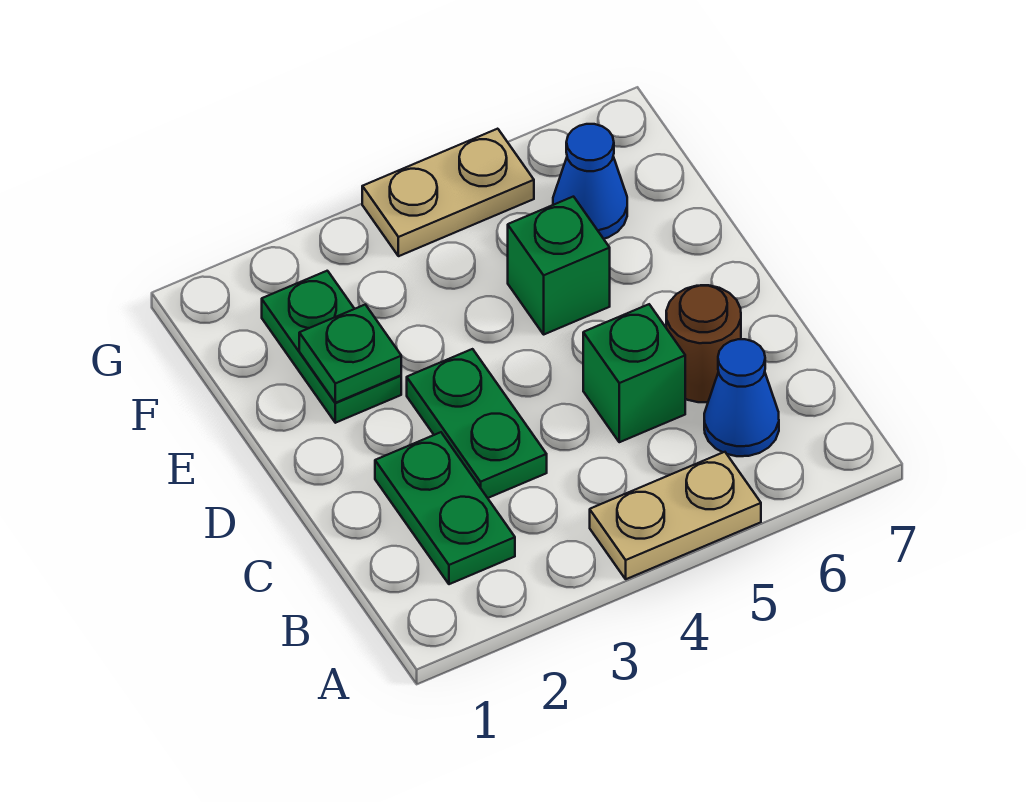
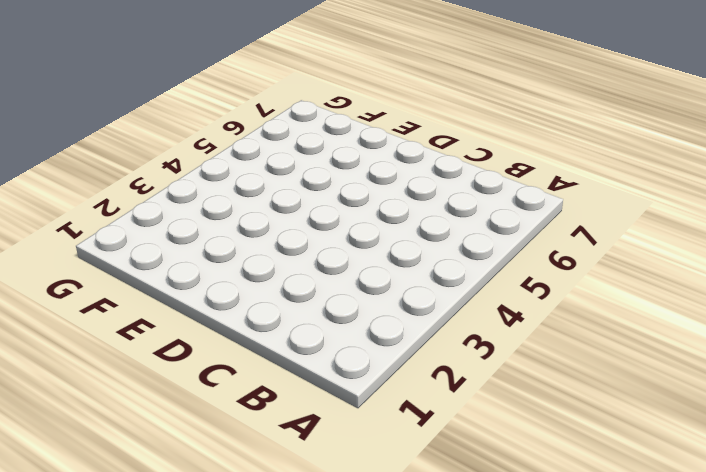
none -> tan 1x2 plate [590,452,761,579]
none -> green 1x2 plate [375,432,515,584]

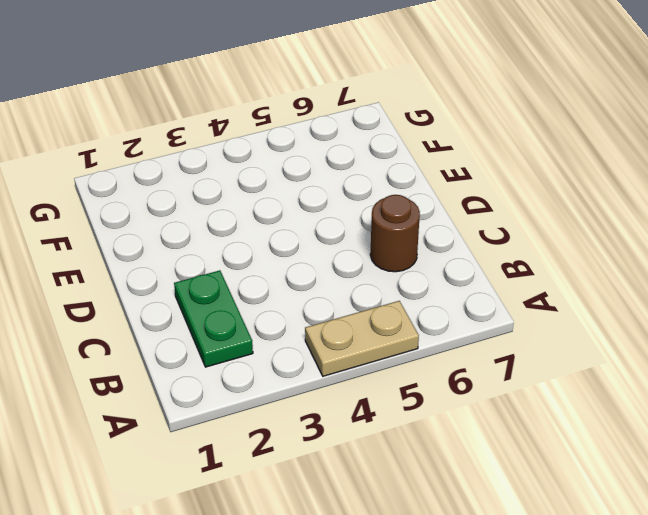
none -> blue 1x1 cone [704,339,779,456]
none -> green 1x2 plate [407,349,547,498]

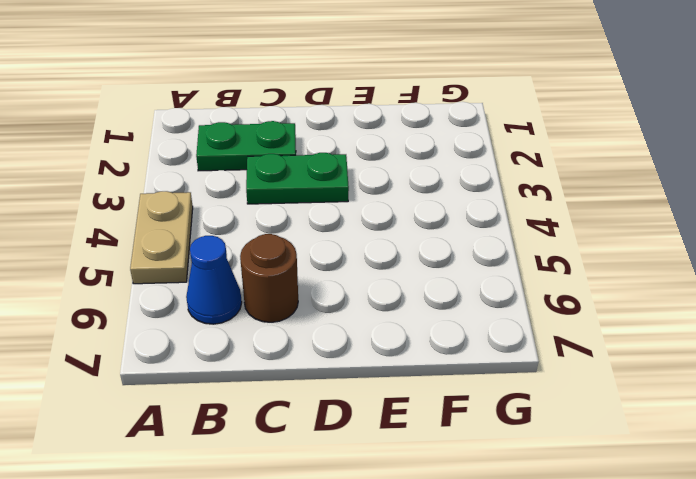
none -> green 1x1 brick [583,304,685,442]
none -> green 1x2 plate [262,271,401,423]

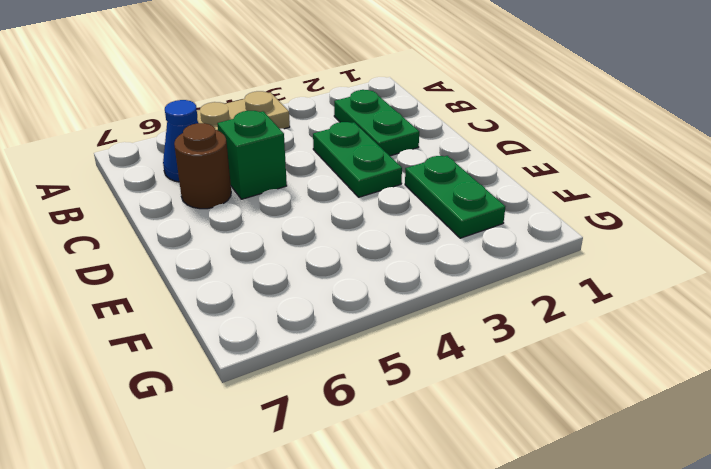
none -> green 1x1 brick [508,197,610,334]
none -> blue 1x1 cone [553,124,627,239]

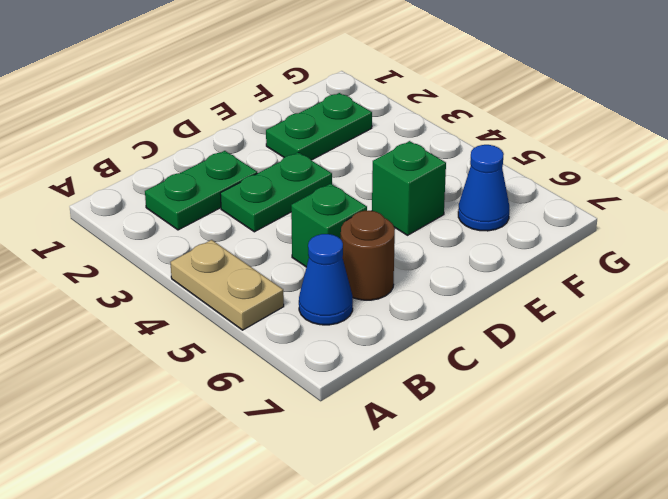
none -> tan 1x2 plate [362,129,534,256]
none -> green 1x1 plate [299,305,401,403]

